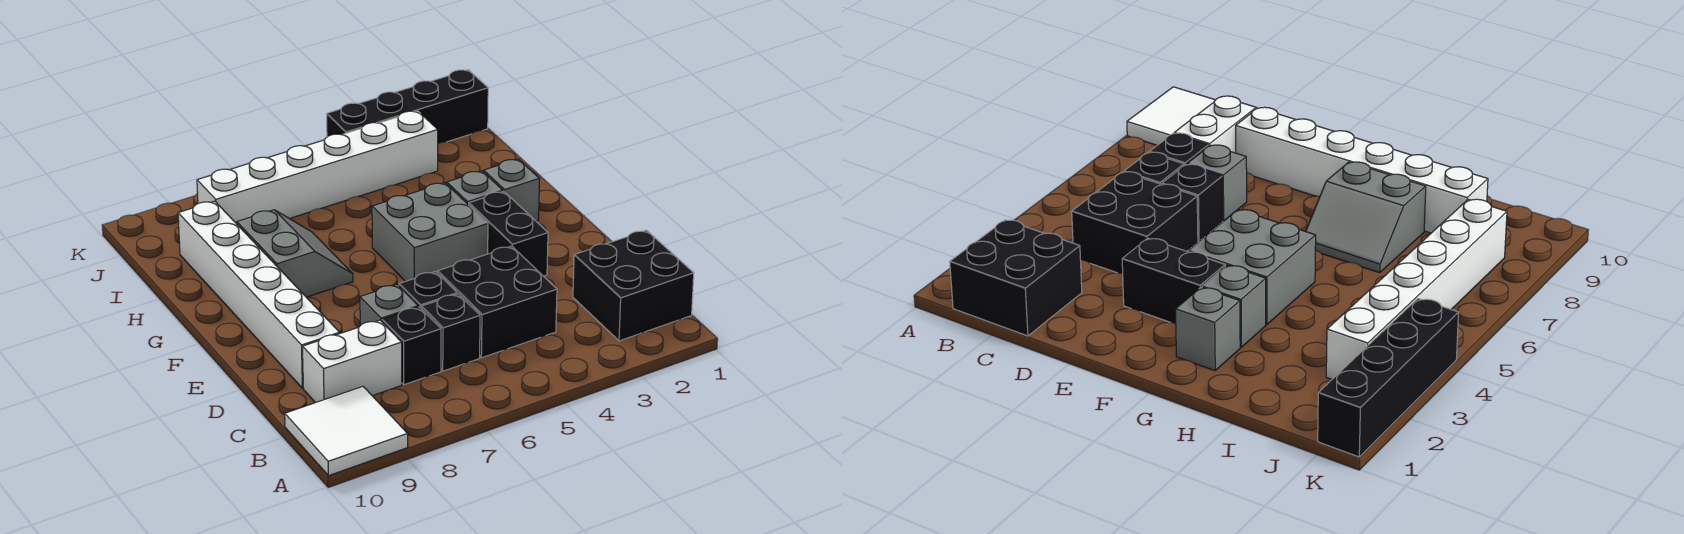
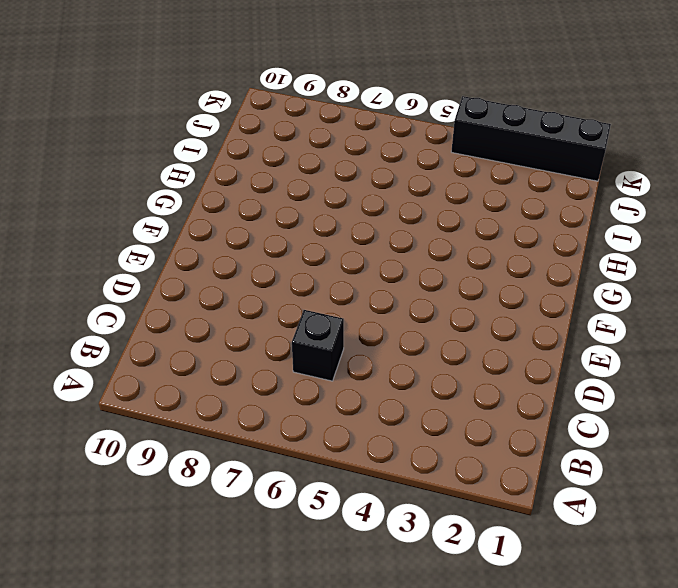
none -> white 2x2 tile [285,386,408,476]
none -> black 2x2 brick [573,230,694,341]
none -> black 2x2 brick [438,246,557,358]

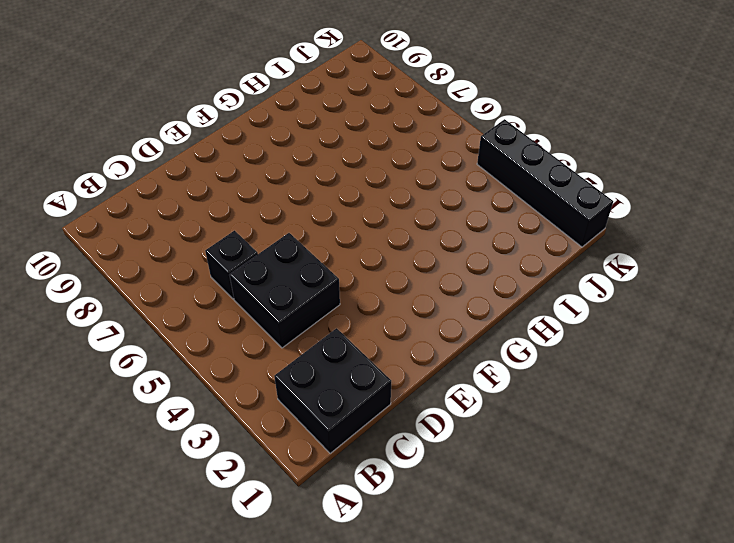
none -> white 2x2 tile [285,386,408,476]
none -> black 1x1 brick [382,307,441,385]
none -> white 1x2 brick [303,320,402,403]

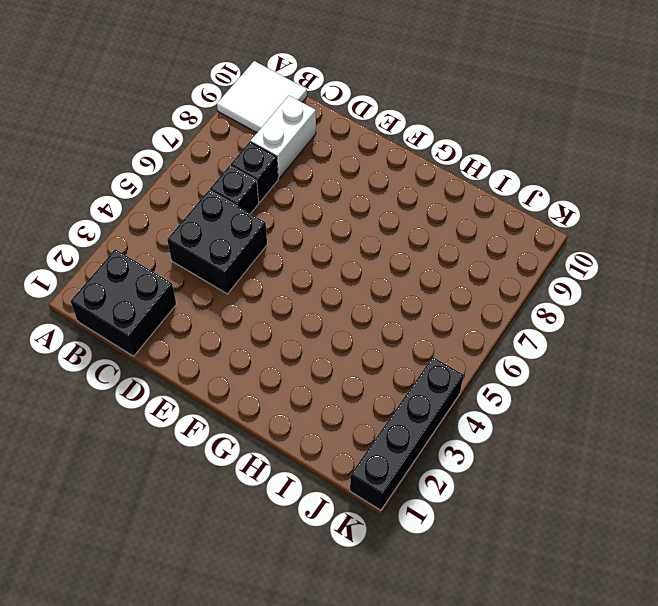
none -> black 1x1 brick [399,272,457,308]
none -> grey 1x1 brick [360,284,418,326]
none -> white 1x6 brick [178,201,340,388]

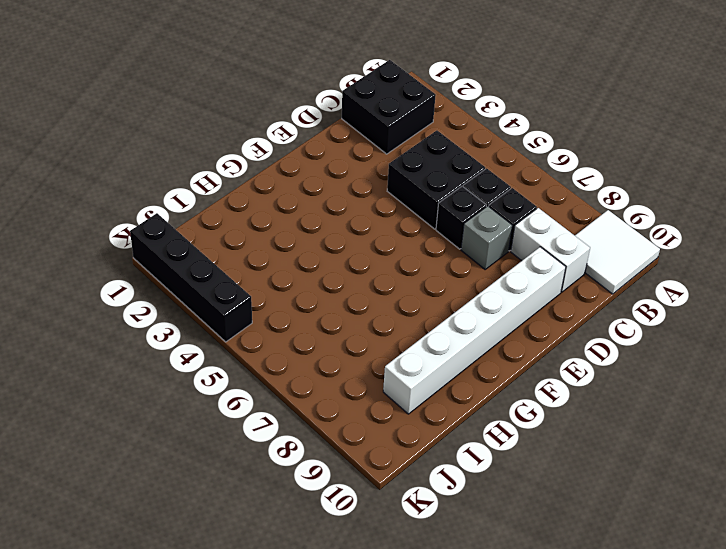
none -> black 1x2 brick [469,191,548,276]
none -> grey 2x2 brick [372,183,488,281]
none -> grey 1x1 brick [484,159,540,221]

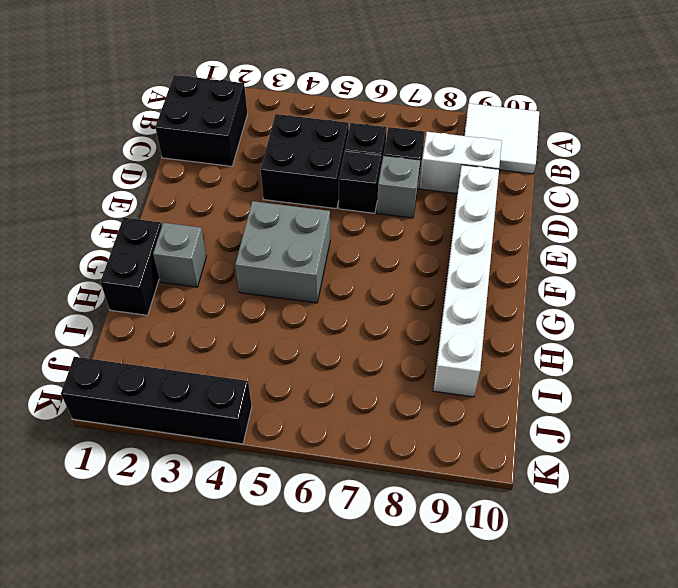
black 1x2 brick [100,218,162,315] -> black 1x2 brick moved to [469,191,548,276]
none -> grey 1x1 brick [447,171,503,205]
none -> grey 2x2 slope [237,210,353,297]
none -> white 1x6 brick [197,111,438,224]

